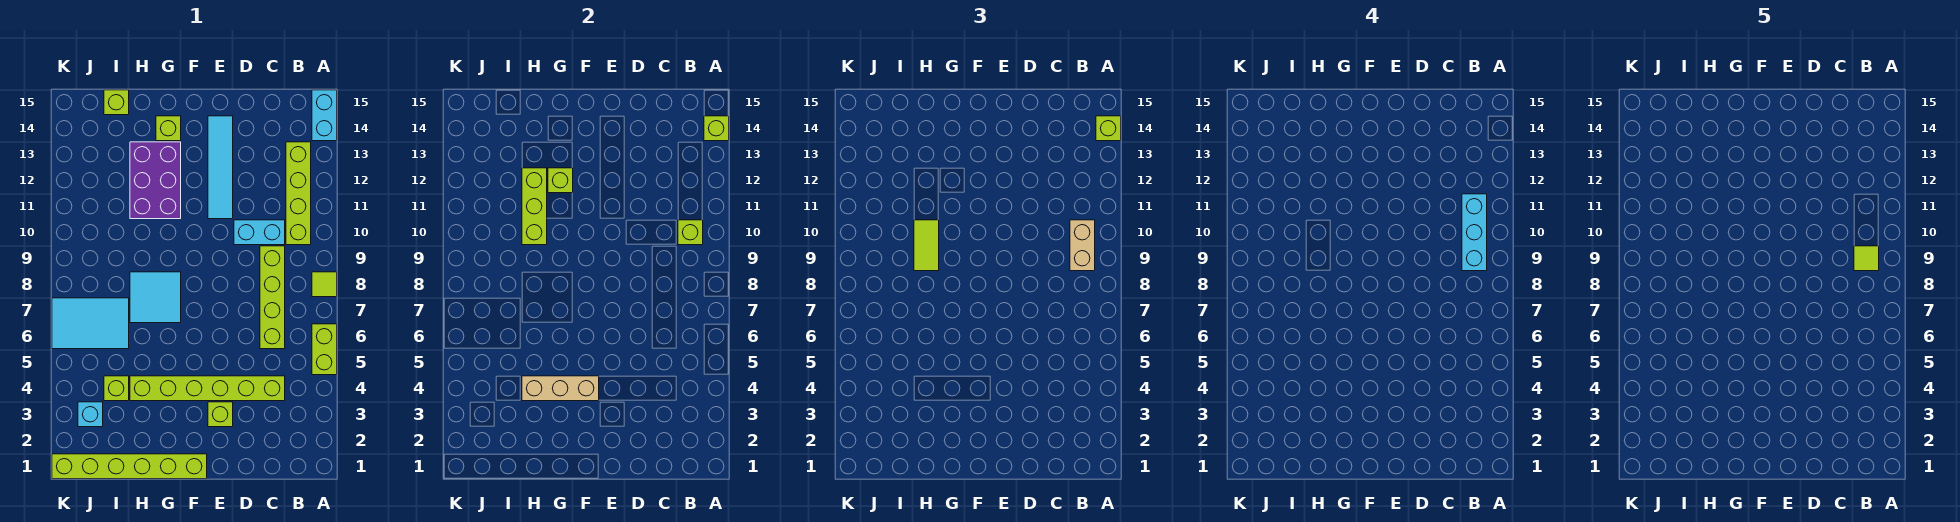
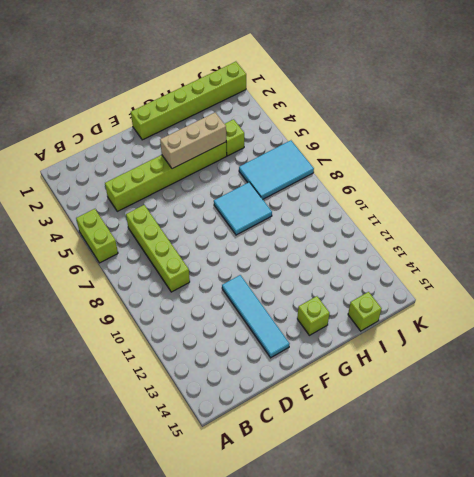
none -> lime 1x1 tile [312,272,337,297]
none -> cyan 1x2 brick [312,90,337,141]
none -> lime 1x4 brick [286,142,311,245]

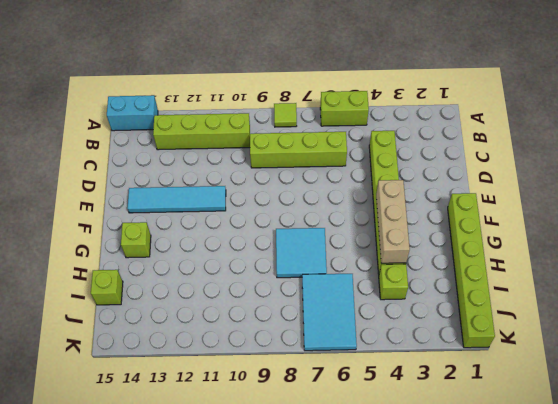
none -> cyan 1x2 brick [234,220,285,245]
none -> lime 1x1 brick [208,402,233,427]
none -> purple 2x3 brick [130,142,181,219]

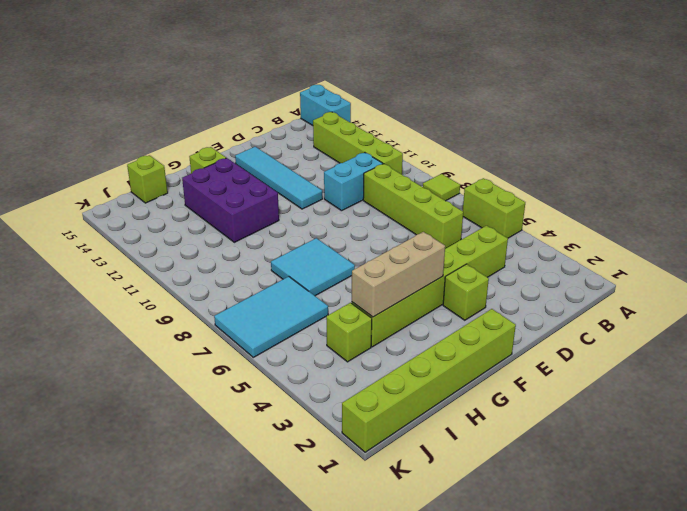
none -> cyan 1x1 brick [78,402,103,427]
none -> lime 1x1 brick [704,116,729,141]
none -> lime 1x1 brick [678,220,703,245]

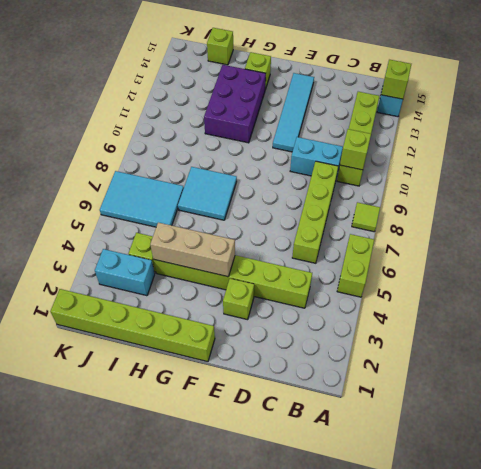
cyan 1x2 brick [95,249,155,296] -> cyan 1x1 brick [78,402,103,427]
none -> lime 1x1 brick [548,168,573,193]
none -> lime 1x3 brick [522,168,547,245]
none -> lime 1x1 brick [1096,116,1121,141]

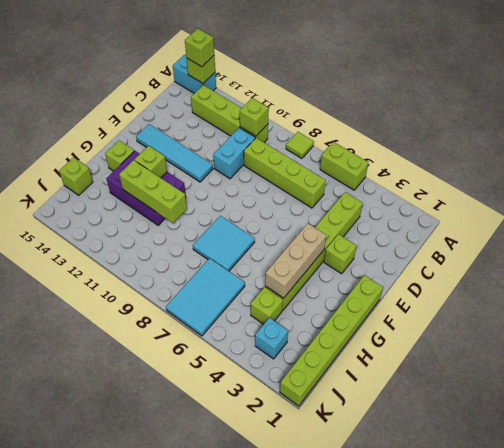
none -> tan 1x2 brick [1070,220,1095,271]
none -> lime 1x2 tile [914,220,939,271]
none -> cyan 1x3 brick [1462,194,1487,271]

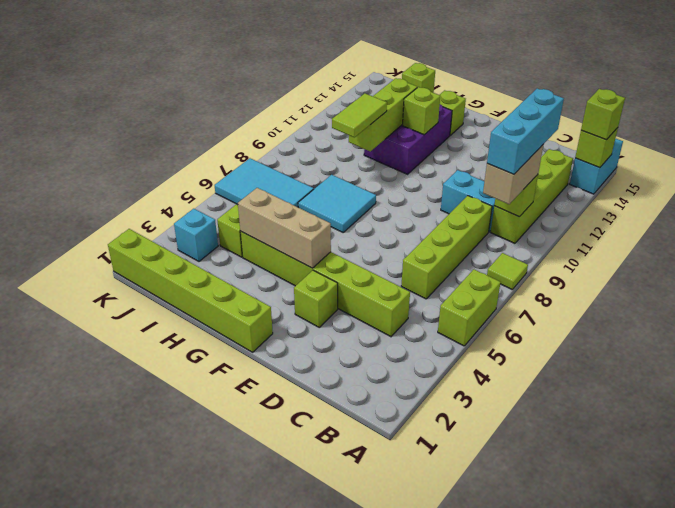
none -> cyan 1x4 tile [208,116,233,219]
none -> lime 1x1 tile [1854,246,1879,271]

